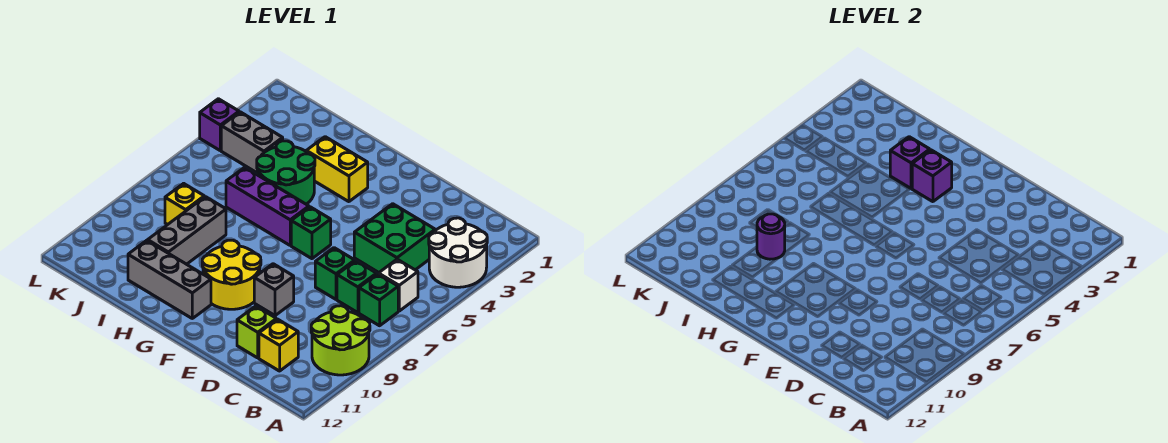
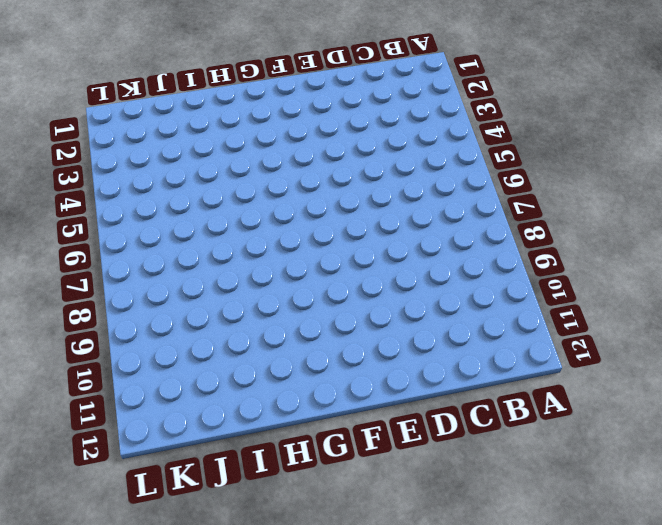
none -> white 2x2 round brick [429,218,487,287]
none -> lime 2x2 round brick [311,306,370,375]
none -> white 1x1 brick [378,259,418,311]

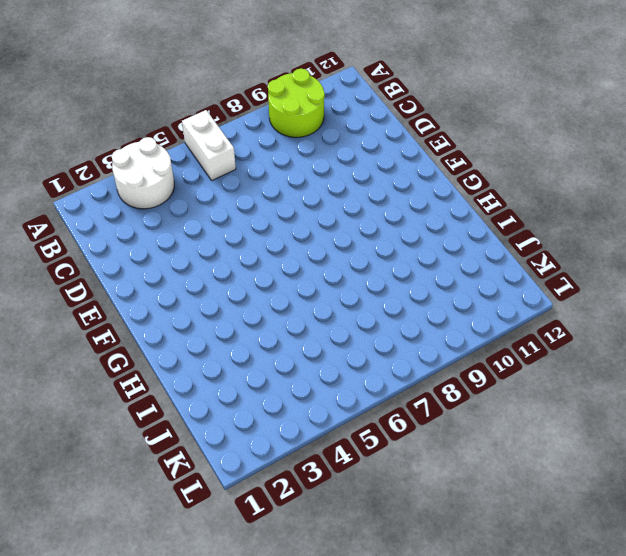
white 1x2 brick [182,110,236,180] -> white 1x1 brick [378,259,418,311]
none -> green 1x1 brick [359,274,398,326]
none -> green 2x2 brick [354,204,435,272]
none -> green 1x1 brick [337,261,376,313]

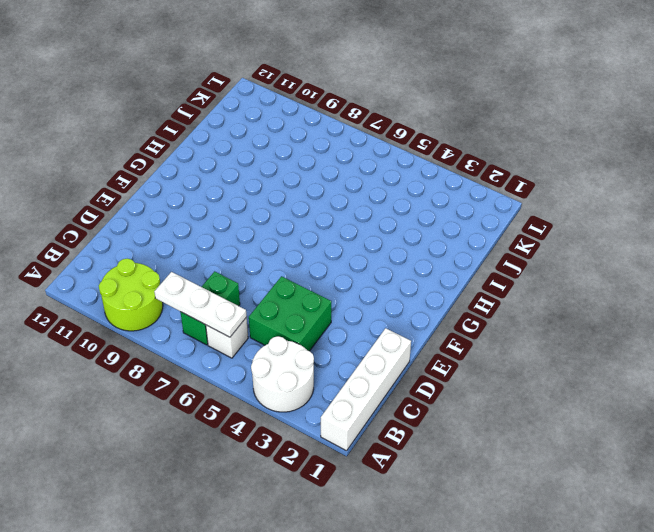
white 1x4 brick [321,328,411,451] -> none
white 1x3 plate [154,272,247,337] -> none
none -> yellow 1x1 brick [259,319,298,371]
none -> green 1x1 brick [315,248,355,299]
none -> lime 1x1 brick [237,306,276,358]

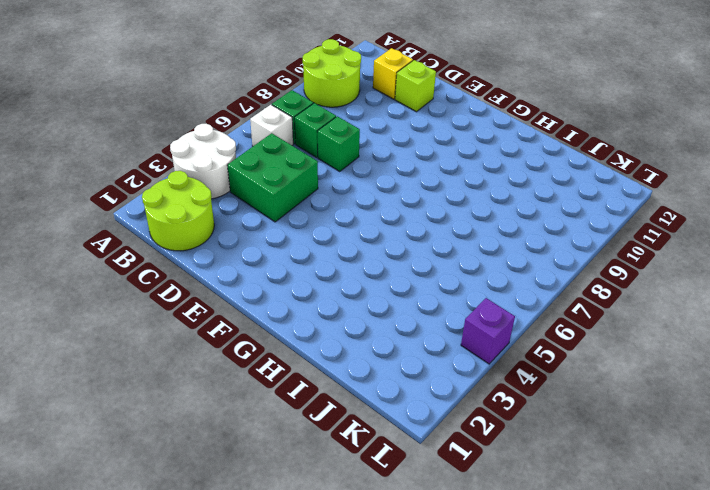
lime 2x2 round brick [142,171,214,251] -> none
none -> grey 1x1 brick [254,264,294,316]
none -> green 1x1 brick [291,207,331,259]
none -> yellow 2x2 round brick [202,240,261,309]

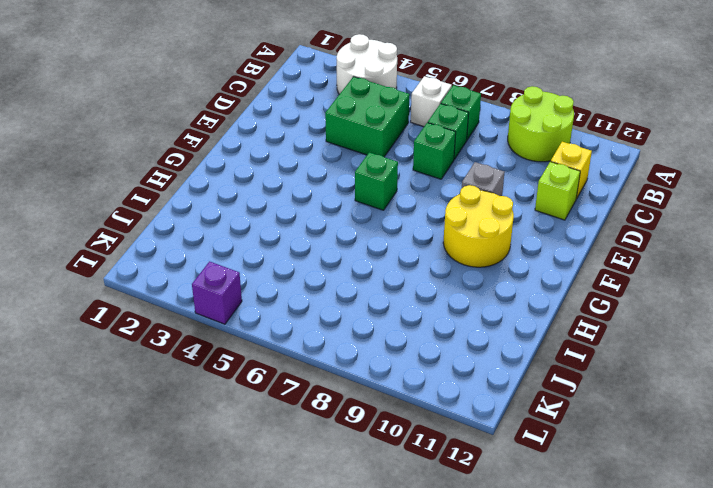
none -> yellow 1x2 brick [306,137,368,202]
none -> purple 1x3 brick [226,167,309,245]
none -> grey 1x3 brick [128,240,211,318]

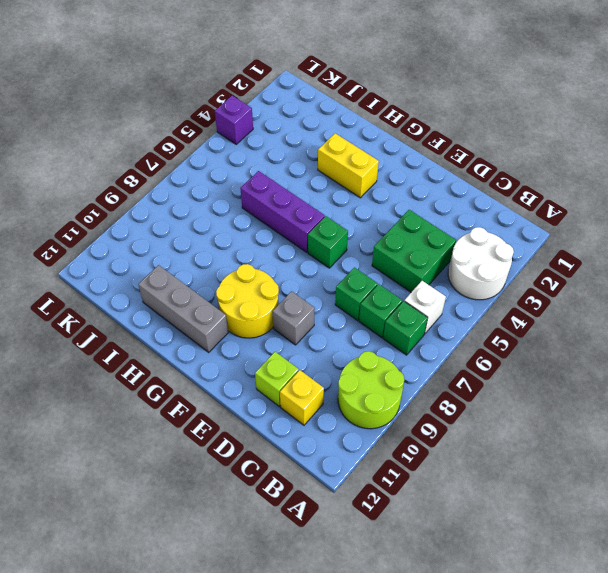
none -> green 2x2 round brick [257,141,315,204]
none -> grey 1x3 brick [148,197,226,264]
none -> grey 1x2 brick [221,112,283,173]

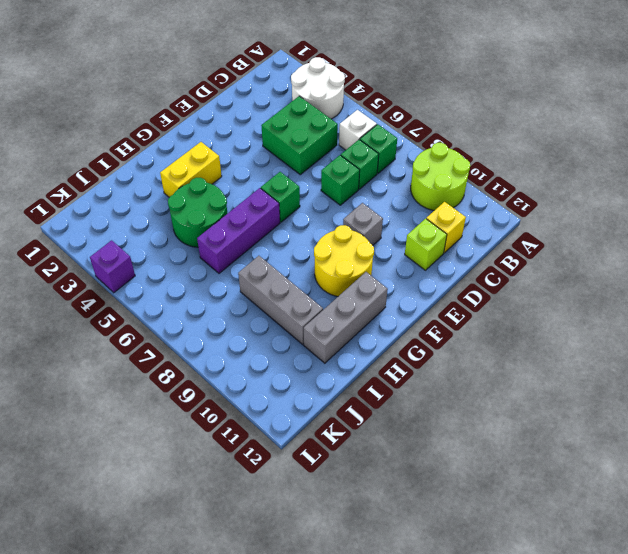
none -> grey 1x2 brick [221,112,283,173]
none -> yellow 1x1 brick [165,183,204,225]
none -> purple 1x1 brick [912,150,952,202]

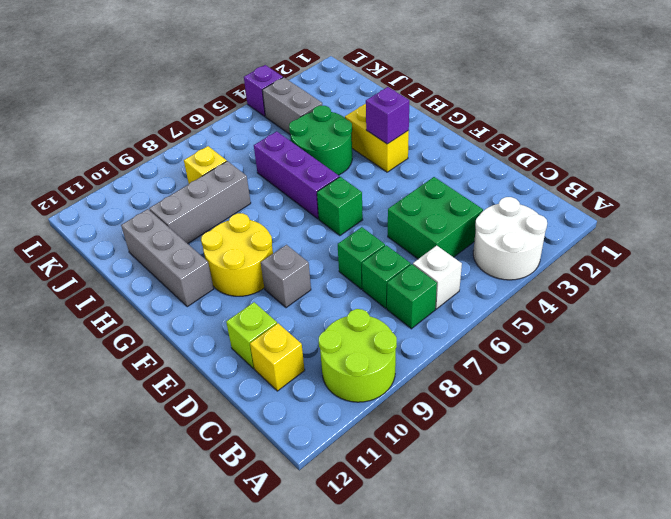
none -> purple 1x1 brick [890,137,930,188]
none -> purple 1x1 round brick [757,214,785,259]

